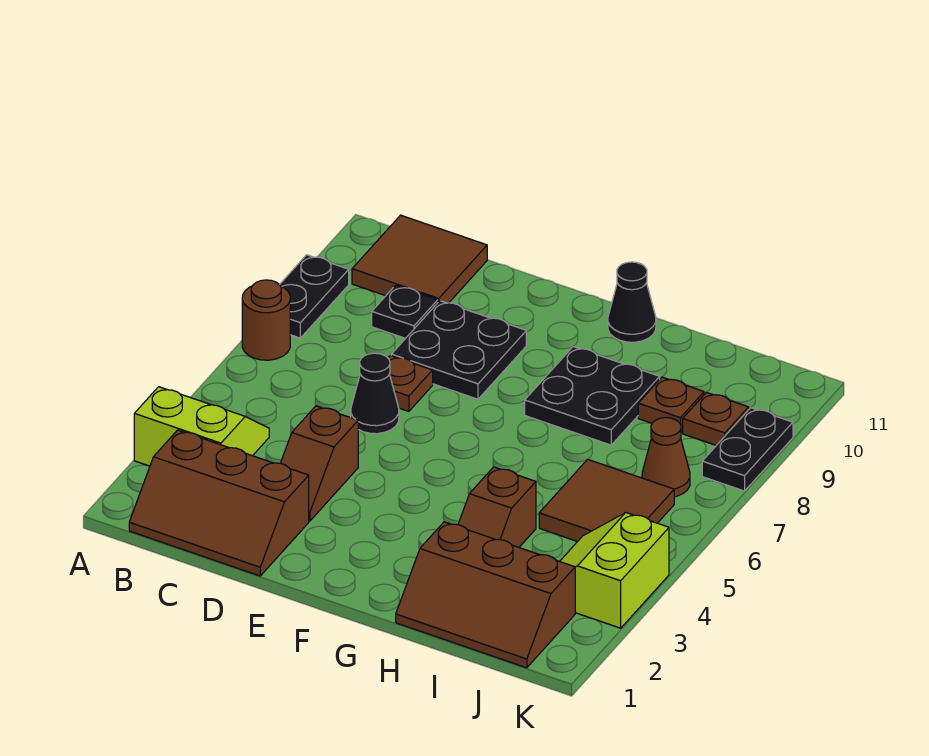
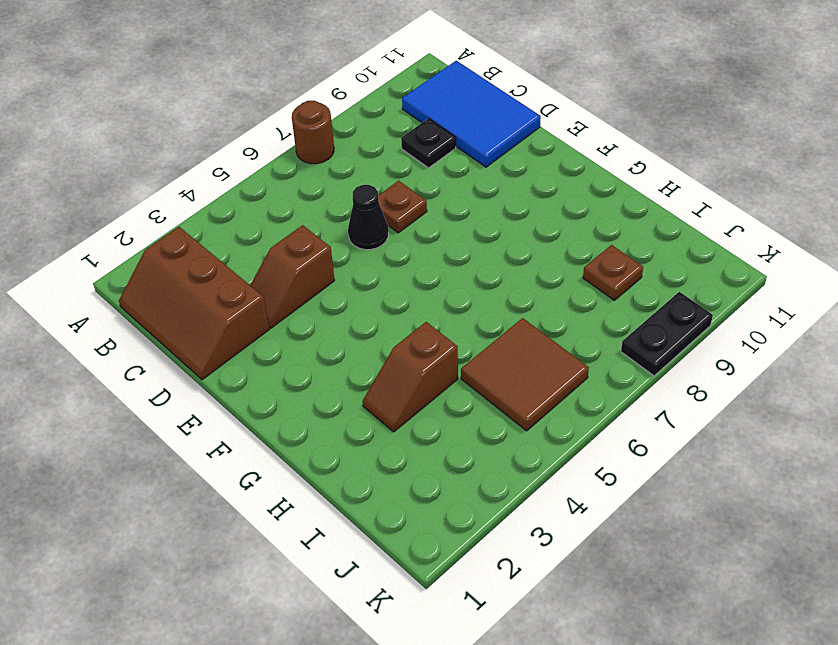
blue 2x3 tile [402,61,541,167] -> brown 2x2 tile [352,215,487,303]
none -> lime 2x2 slope [134,387,269,466]
none -> black 1x2 plate [280,255,349,338]
none -> black 2x2 plate [391,301,526,399]

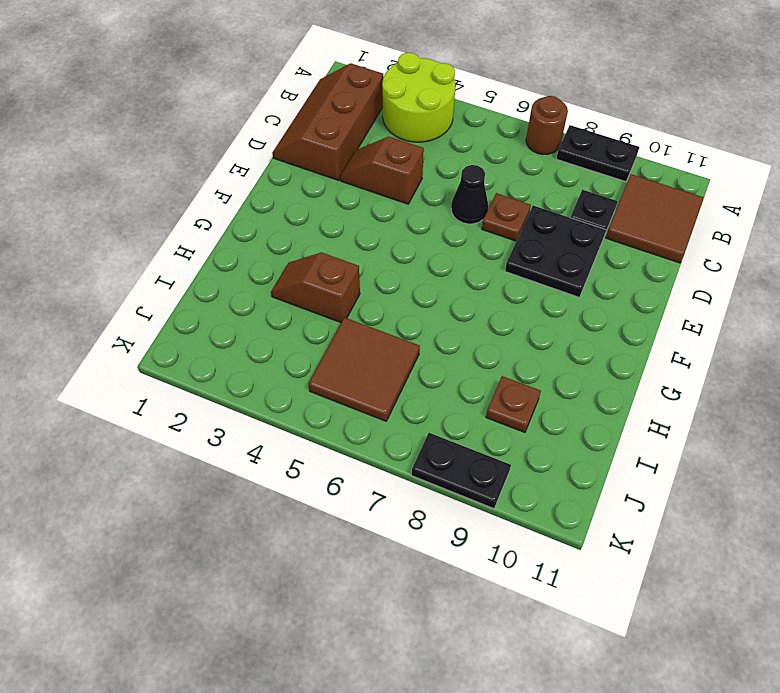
lime 2x2 round brick [382,53,455,142] -> lime 2x2 slope [134,387,269,466]
none -> black 2x2 plate [525,347,660,445]
none -> black 1x1 cone [608,262,656,342]
none -> brown 2x3 slope [396,522,575,668]

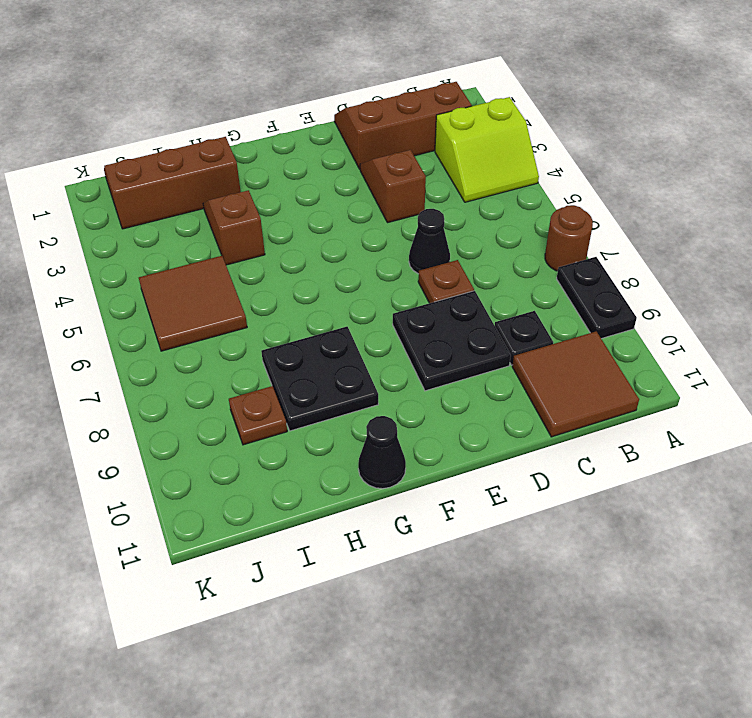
none -> lime 2x2 slope [560,513,669,628]
none -> brown 1x1 cone [642,418,690,497]
none -> brown 1x1 plate [683,392,749,445]

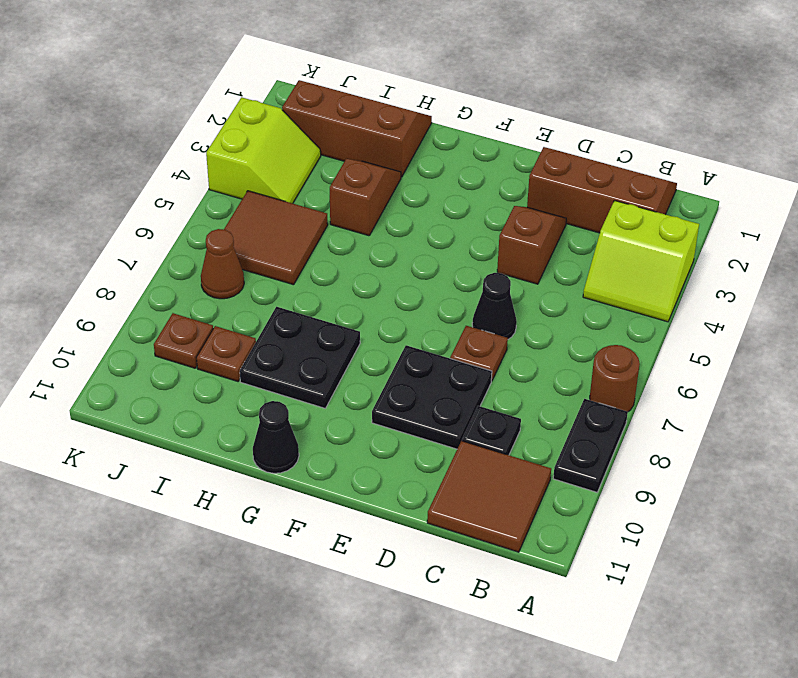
none -> black 1x2 plate [702,408,793,491]

